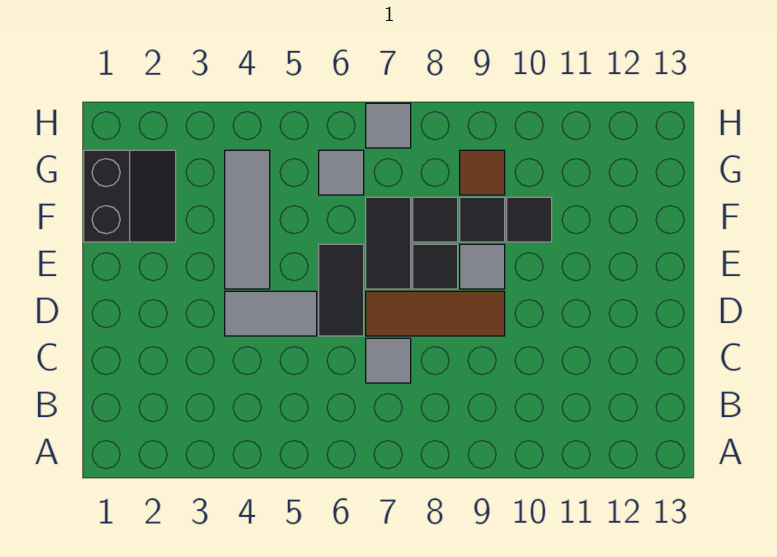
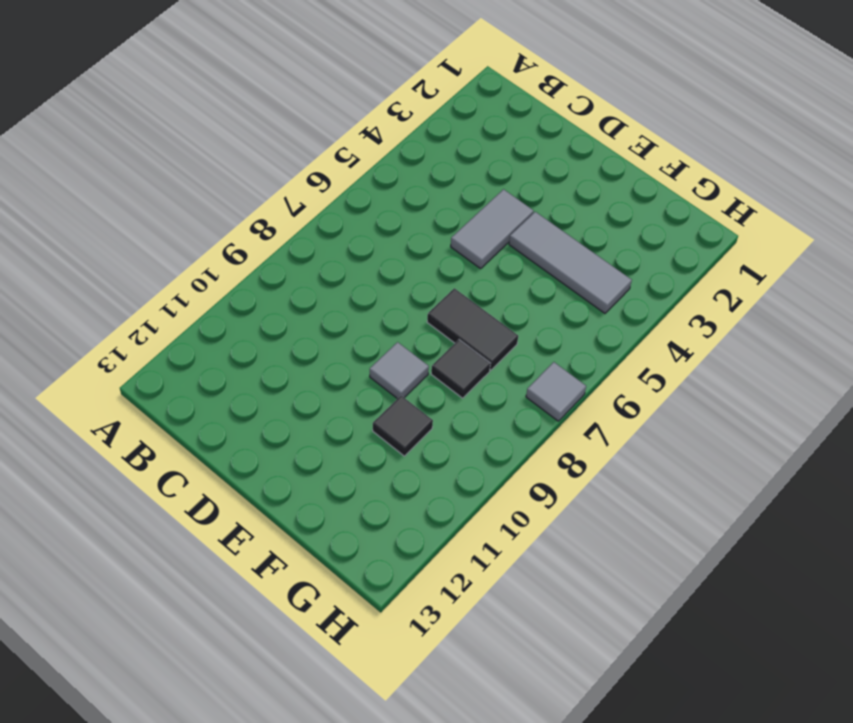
none -> grey 1x1 tile [366,338,411,383]
none -> black 1x2 tile [319,244,364,336]
none -> brown 1x3 tile [366,291,505,336]

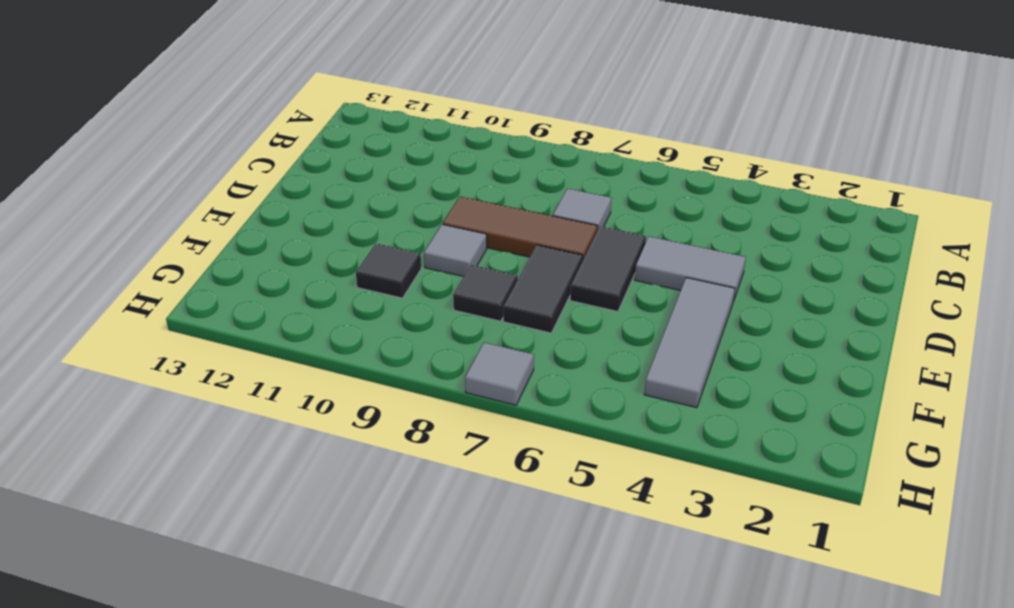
none -> black 1x1 tile [413,244,458,289]
none -> black 2x2 slope [84,150,176,242]
none -> black 1x1 tile [460,197,505,242]

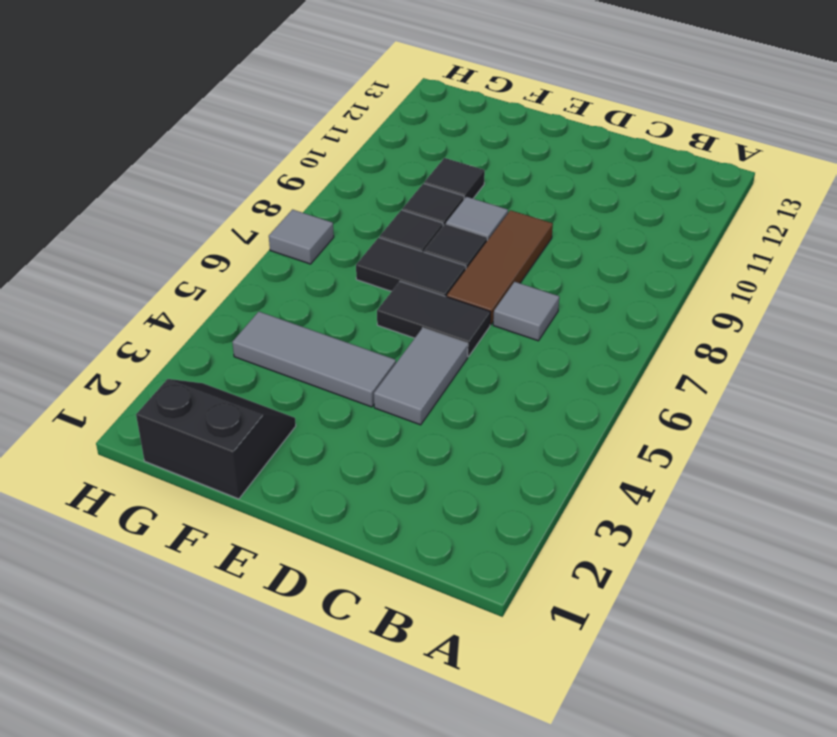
none -> grey 1x1 tile [319,150,364,195]
none -> brown 1x1 tile [460,150,505,195]

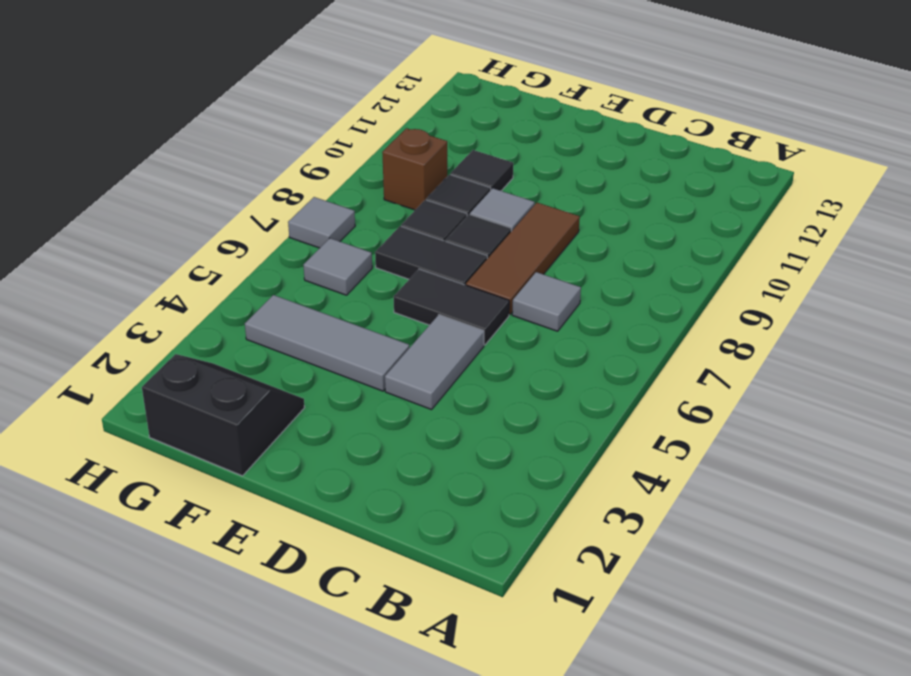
brown 1x1 brick [382,128,447,210] -> brown 1x1 tile [460,150,505,195]

